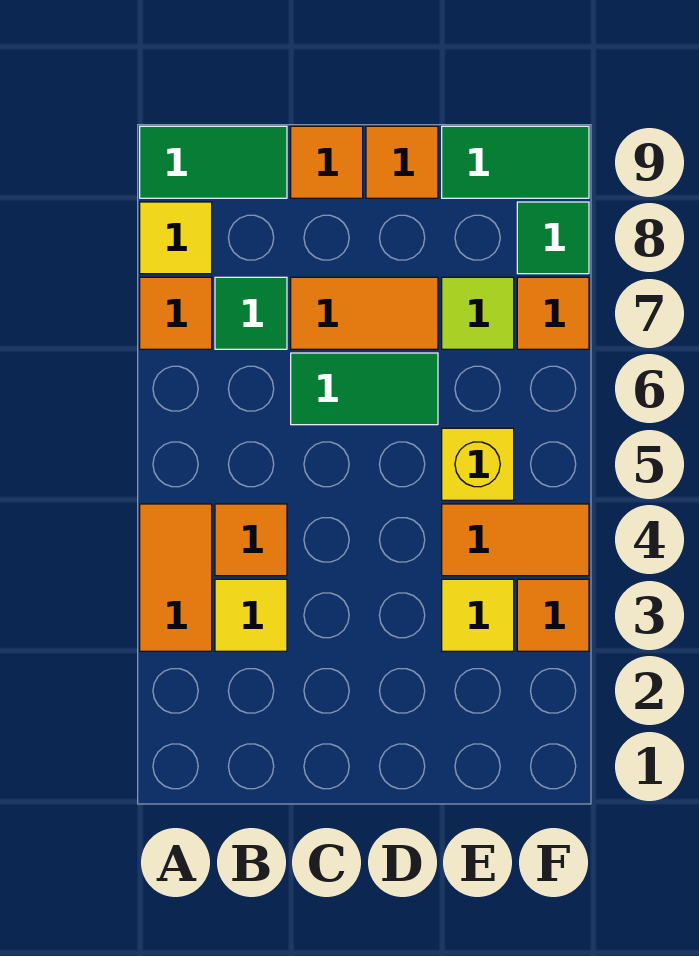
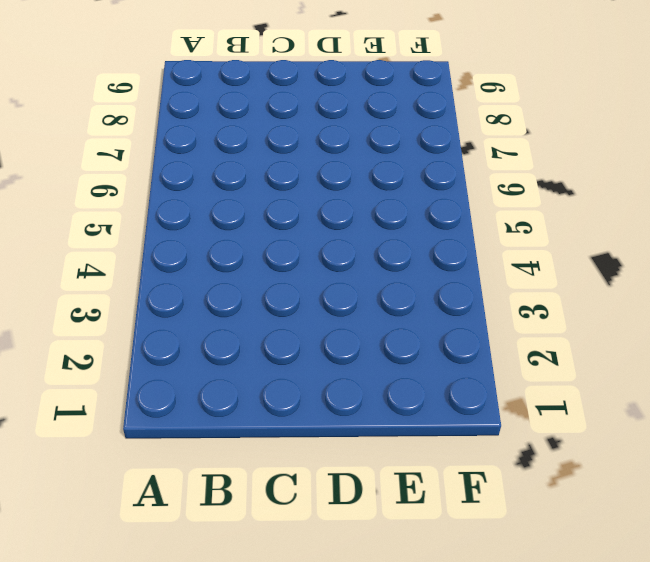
none -> orange 1x2 tile [140,504,212,651]
none -> orange 1x1 tile [140,277,212,349]
none -> yellow 1x1 tile [140,202,212,274]

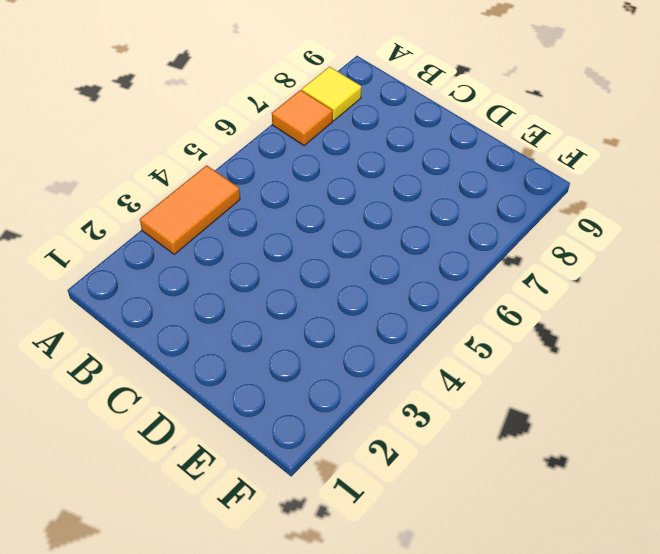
none -> green 1x2 tile [140,126,287,198]
none -> yellow 1x1 tile [215,579,287,651]
none -> orange 1x1 tile [215,504,287,576]

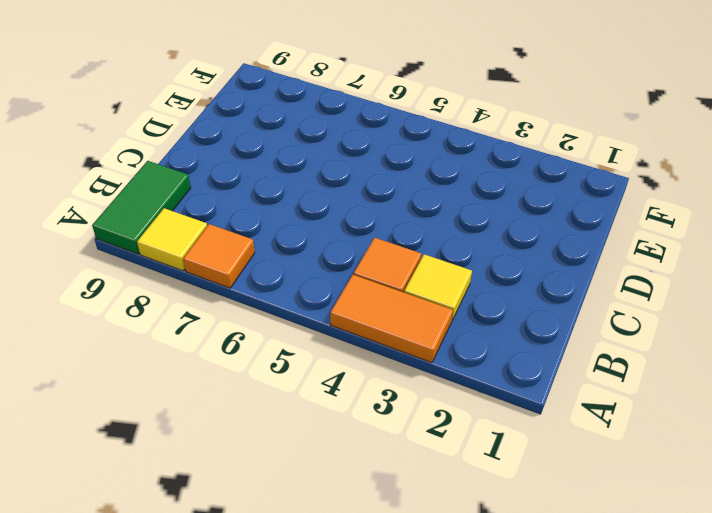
none -> green 1x1 tile [215,277,287,349]
none -> green 1x2 tile [291,353,438,425]
none -> orange 1x2 tile [291,277,438,349]

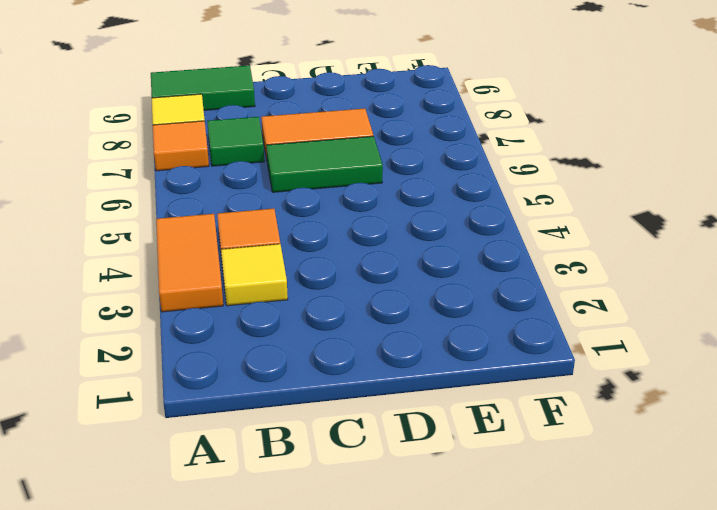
none -> orange 1x1 tile [291,126,363,198]
none -> orange 1x1 tile [366,126,438,198]
none -> yellow 1x1 tile [442,579,514,651]

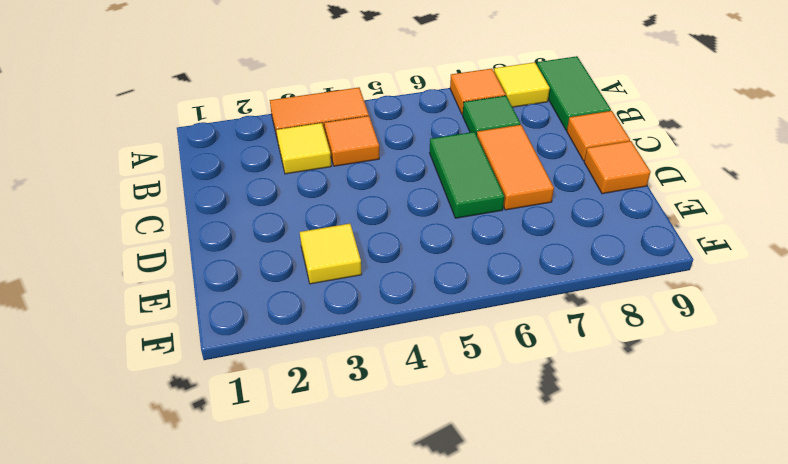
none -> orange 1x2 tile [442,504,589,576]
none -> yellow 1x1 brick [442,428,514,500]
none -> lime 1x1 tile [442,277,514,349]

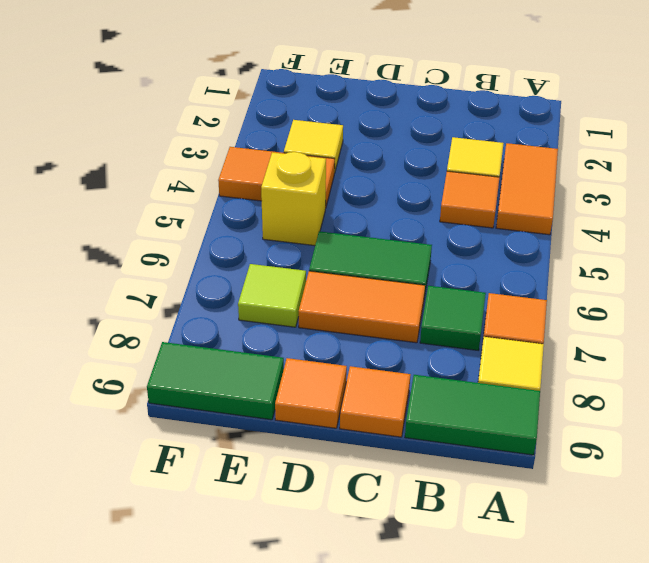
none -> orange 1x1 tile [517,579,589,651]
none -> orange 1x1 tile [517,277,589,349]
none -> green 1x1 tile [517,202,589,274]

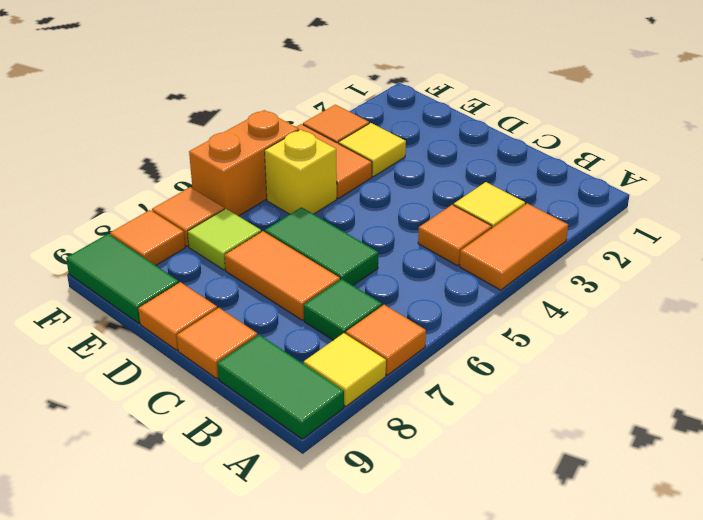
orange 1x2 brick [189,110,299,216] -> none
orange 1x1 tile [110,210,185,265] -> green 1x1 tile [517,202,589,274]

